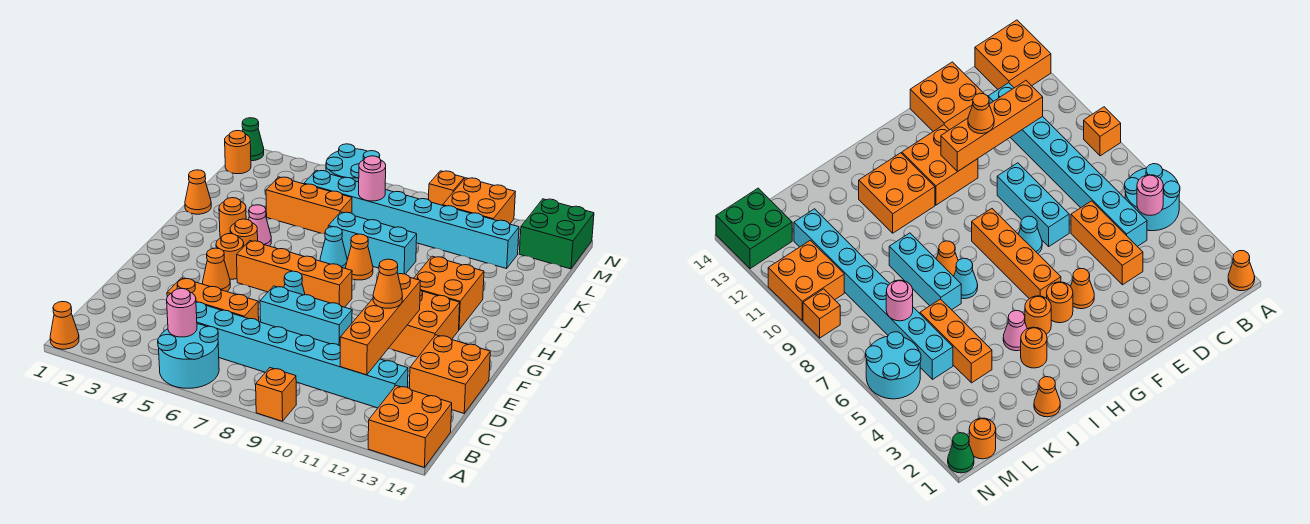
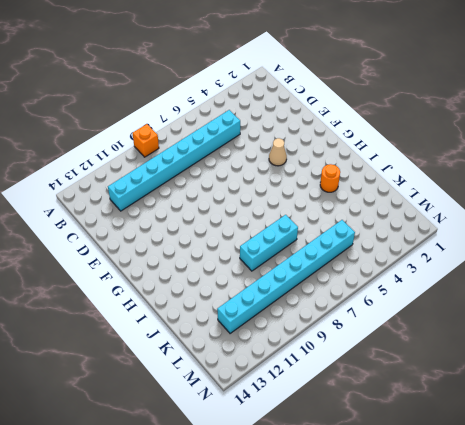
tan 1x1 cone [269,138,287,166] -> orange 1x1 cone [203,248,230,292]
none -> orange 1x1 cone [50,302,79,349]
none -> cyan 2x2 round brick [158,324,219,388]
none -> orange 2x2 brick [368,386,452,467]
none -> orange 1x3 brick [167,278,259,321]

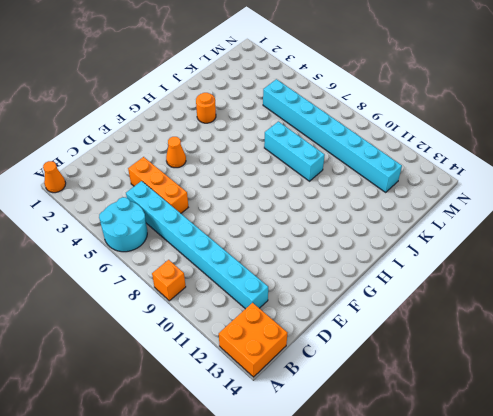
none -> orange 2x2 brick [409,335,490,413]
none -> cyan 1x3 brick [260,286,352,346]
none -> cyan 1x1 cone [284,271,305,295]
none -> orange 2x2 brick [389,290,460,357]

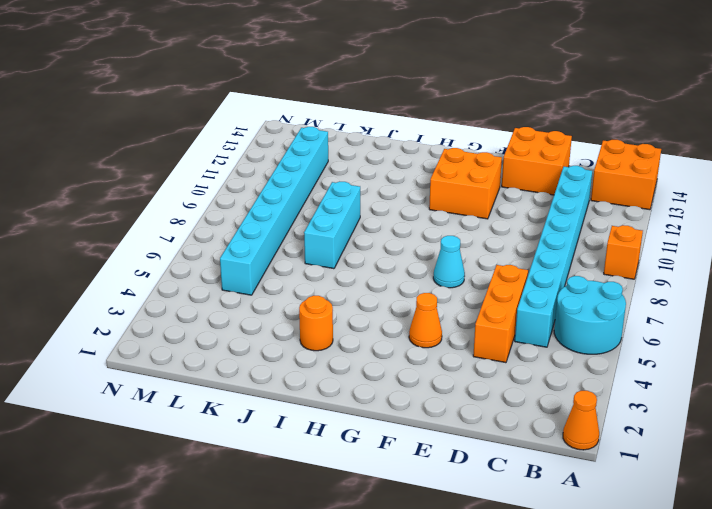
none -> cyan 1x3 brick [260,286,352,346]
none -> orange 1x1 round brick [216,234,244,279]
none -> orange 1x4 brick [237,241,352,307]
none -> orange 1x1 round brick [230,219,258,246]

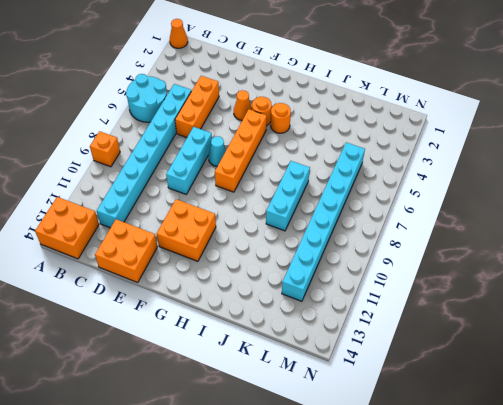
none -> orange 2x2 brick [414,256,484,329]
none -> orange 1x1 round brick [219,198,246,237]
none -> pink 1x1 cone [249,205,271,246]
none -> cyan 1x1 cone [320,227,347,269]

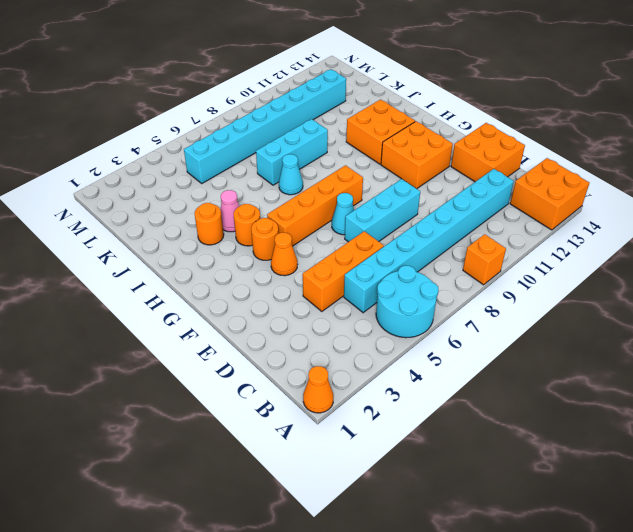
none -> orange 1x1 cone [346,234,373,280]
none -> orange 1x1 cone [185,170,211,214]
none -> orange 1x3 brick [266,177,352,234]
none -> orange 1x1 round brick [225,131,251,174]

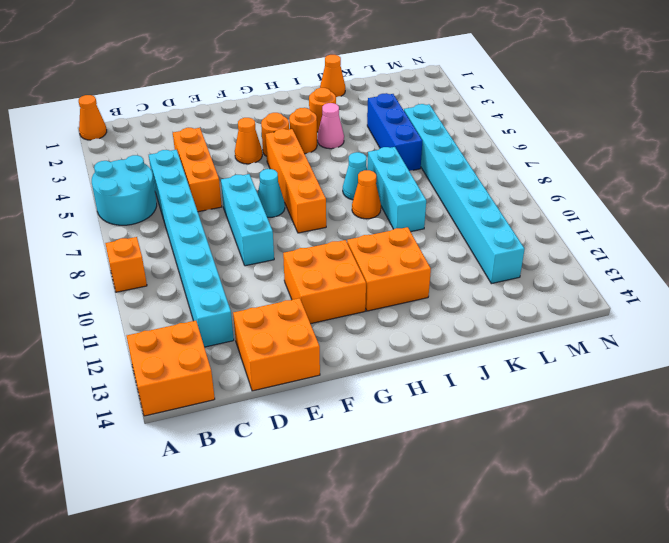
blue 1x3 brick [367,93,422,171] -> orange 1x3 brick [266,177,352,234]
none -> orange 1x1 round brick [225,131,251,174]
none -> cyan 2x2 round brick [326,144,380,182]
none -> orange 2x2 brick [443,178,515,224]
none -> green 2x2 brick [519,199,594,269]

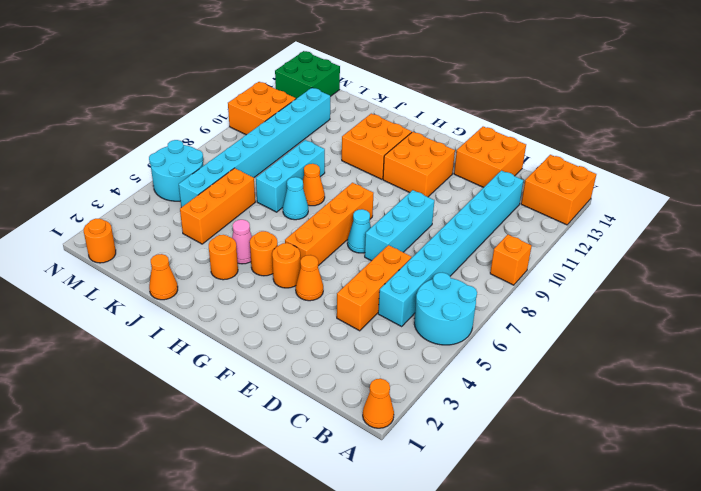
none -> green 1x1 cone [242,118,264,161]
none -> orange 1x1 brick [429,171,464,205]
none -> pink 1x1 round brick [167,288,197,337]
none -> orange 1x4 brick [340,274,420,375]

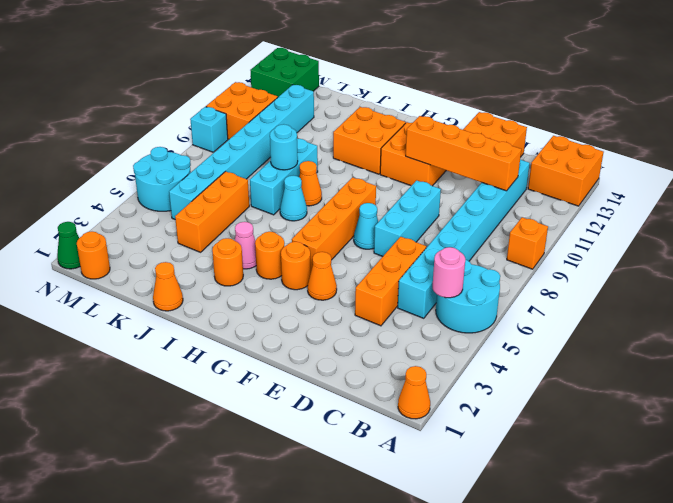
cyan 1x1 round brick [270,124,298,170] -> none
cyan 1x1 brick [190,107,228,152] -> orange 1x1 brick [429,171,464,205]
none -> pink 1x1 round brick [359,156,386,201]
none -> orange 1x1 cone [373,259,403,308]

